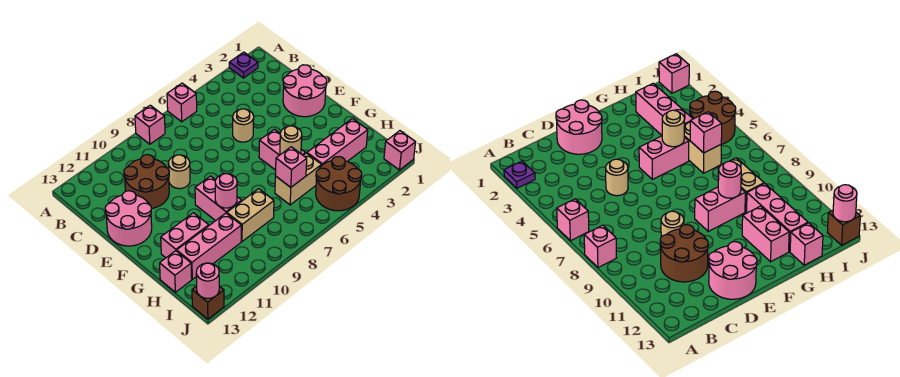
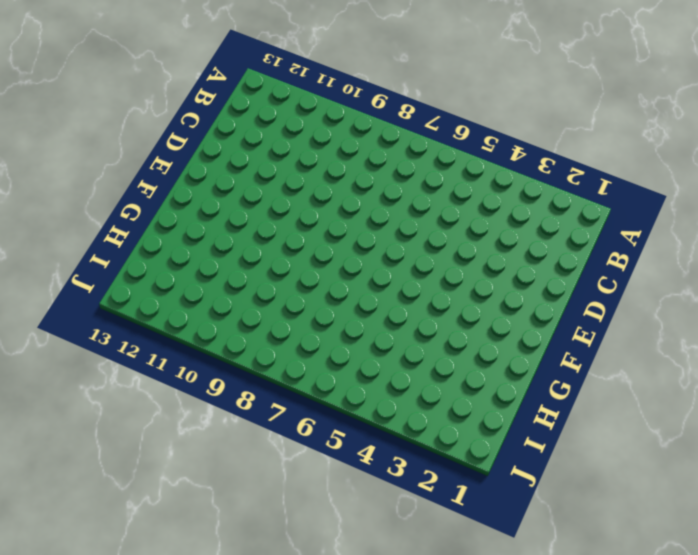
none -> purple 1x1 plate [229,52,258,78]
none -> pink 1x1 brick [167,83,197,122]
none -> pink 1x1 brick [135,105,165,144]

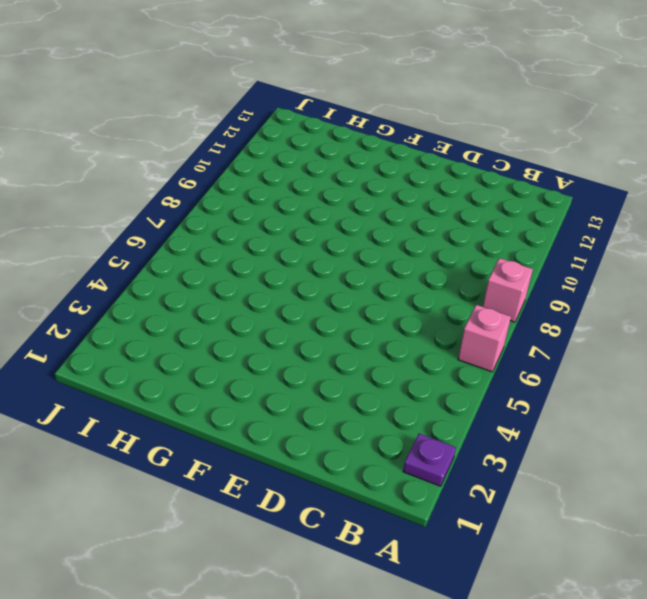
none -> brown 2x2 round brick [124,155,169,209]
none -> pink 2x2 round brick [283,65,327,117]
none -> tan 1x1 round brick [233,109,254,142]

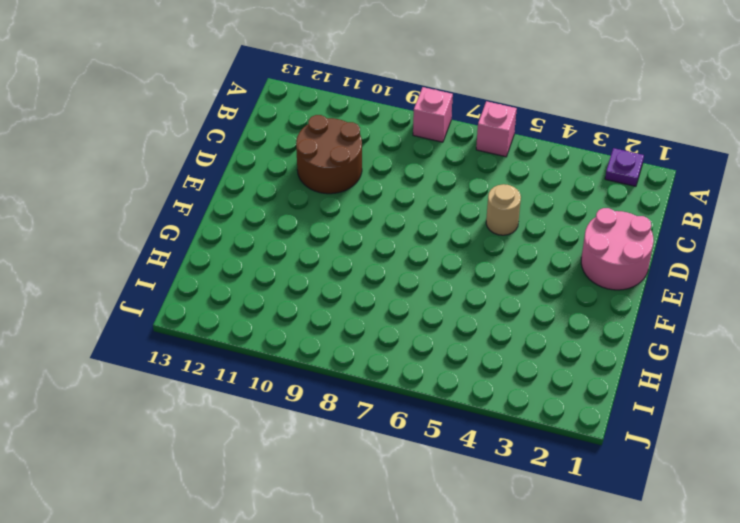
none -> tan 1x1 round brick [168,155,190,189]
none -> pink 2x2 round brick [105,191,152,246]
none -> pink 1x2 brick [259,129,305,170]

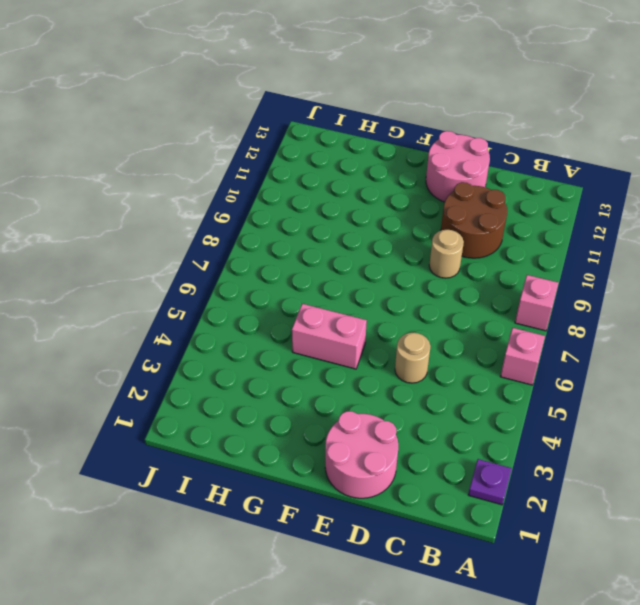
none -> pink 1x2 brick [195,176,242,221]
none -> pink 1x2 brick [161,213,209,258]
none -> pink 1x3 brick [307,119,368,165]

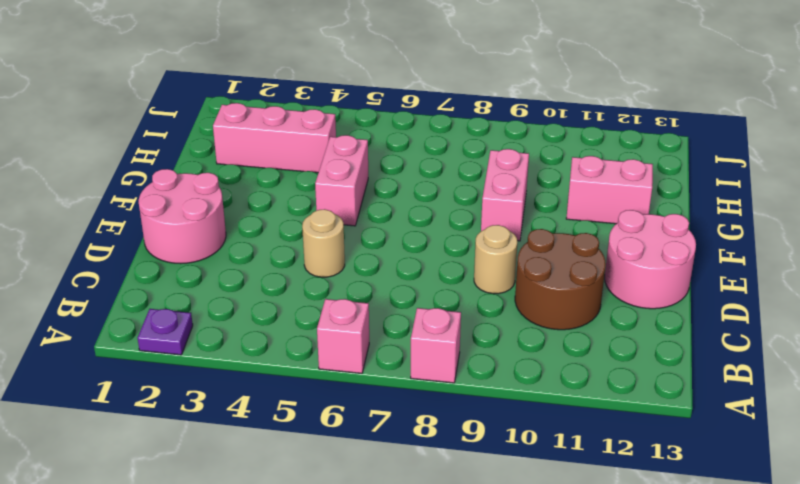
none -> tan 1x2 brick [275,153,322,205]
none -> tan 1x2 brick [227,189,274,241]
none -> pink 1x3 brick [177,213,241,279]

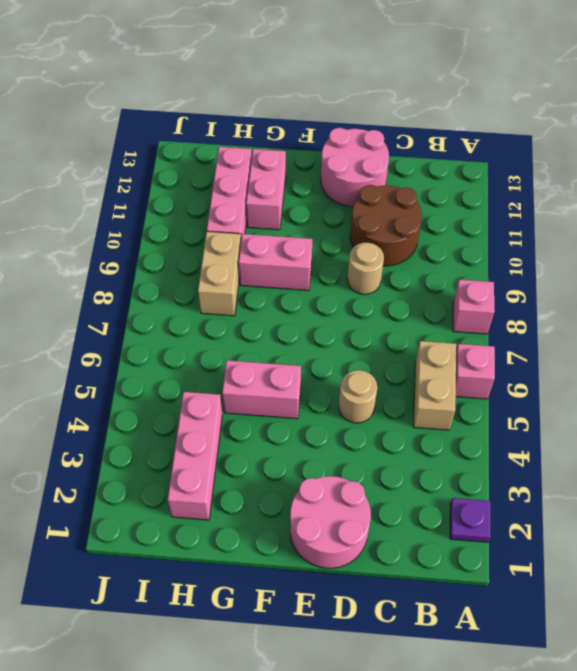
tan 1x2 brick [413,341,456,430] -> tan 1x2 brick moved to [275,153,322,205]
none -> pink 1x1 brick [160,251,192,292]
none -> brown 2x2 round brick [316,157,362,211]
none -> pink 1x1 brick [384,131,416,170]

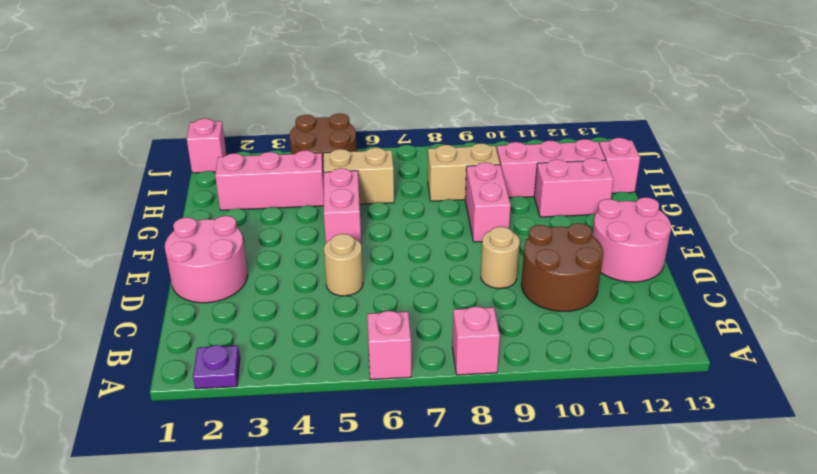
none -> brown 1x1 brick [192,286,224,319]
none -> tan 1x1 round brick [280,126,302,155]
none -> pink 1x1 round brick [215,174,237,208]

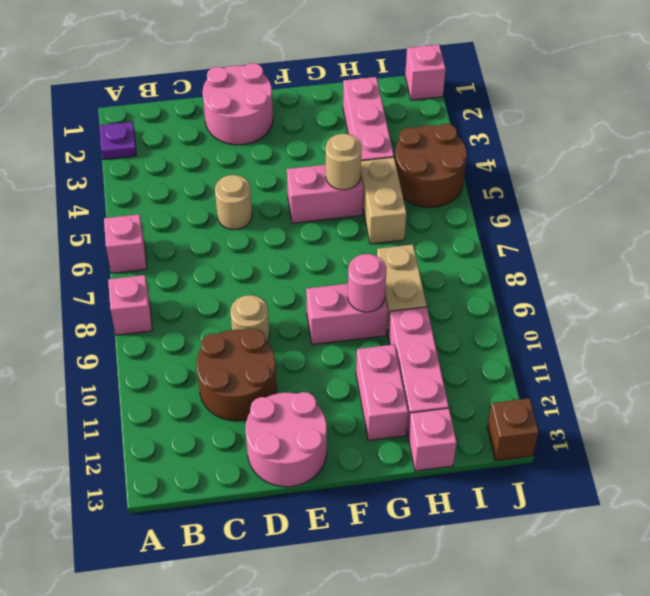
none -> pink 1x1 brick [275,147,307,187]
none -> pink 1x1 round brick [196,263,219,298]

